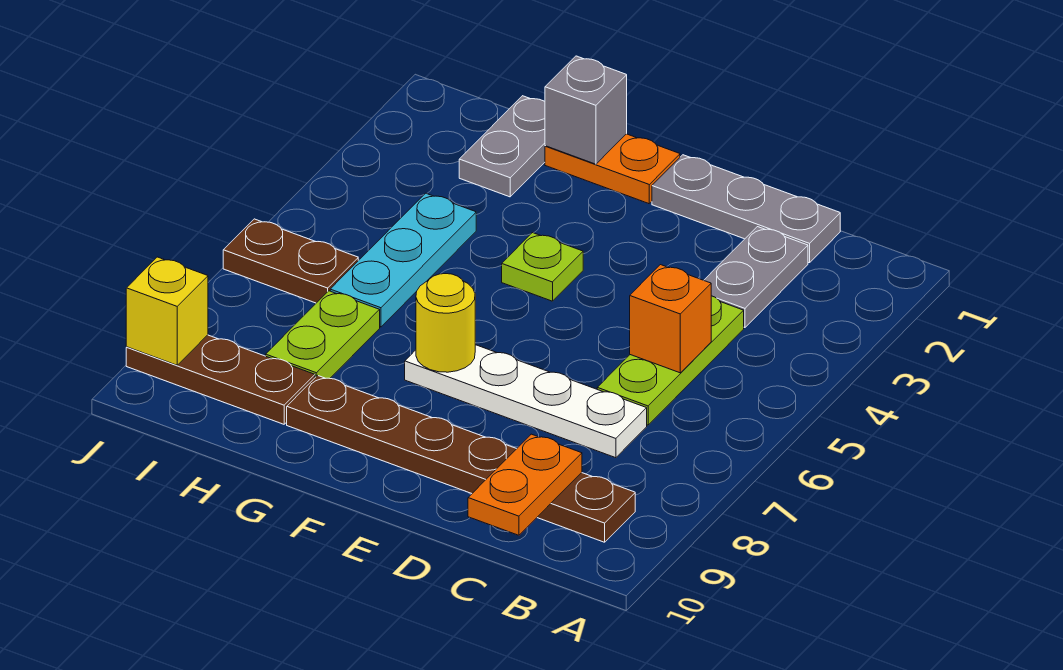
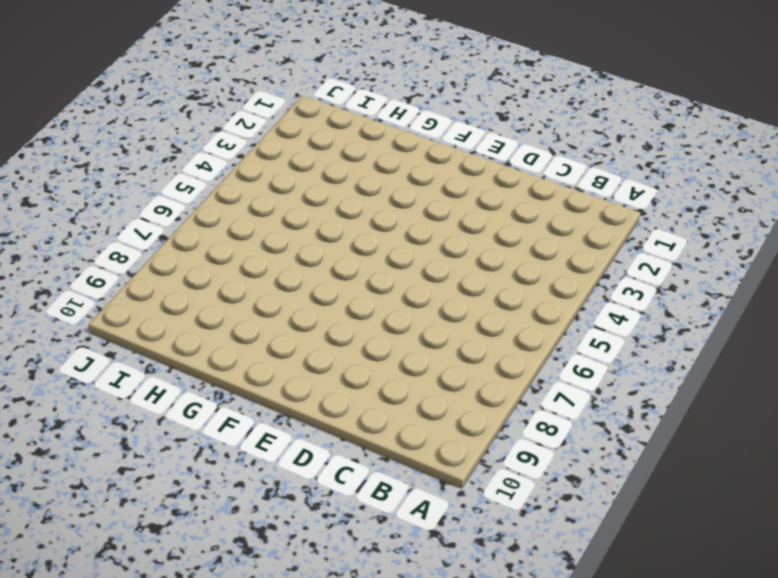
none -> brown 1x6 plate [287,375,635,542]
none -> grey 1x3 plate [652,155,840,263]
none -> grey 1x2 plate [704,227,808,328]

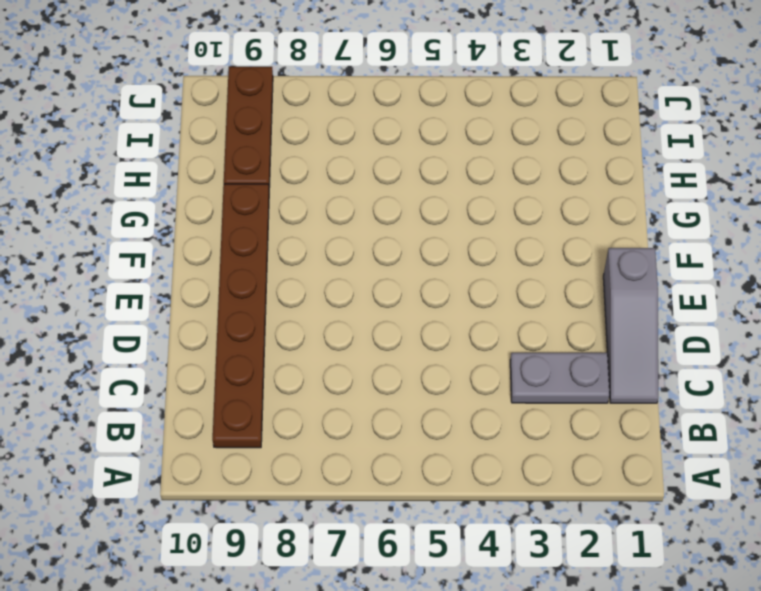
grey 1x3 slope [603,248,658,403] -> grey 1x3 plate [652,155,840,263]
none -> lime 1x3 plate [597,296,744,425]
none -> white 1x4 plate [405,345,647,458]
none -> orange 1x2 plate [545,134,680,204]

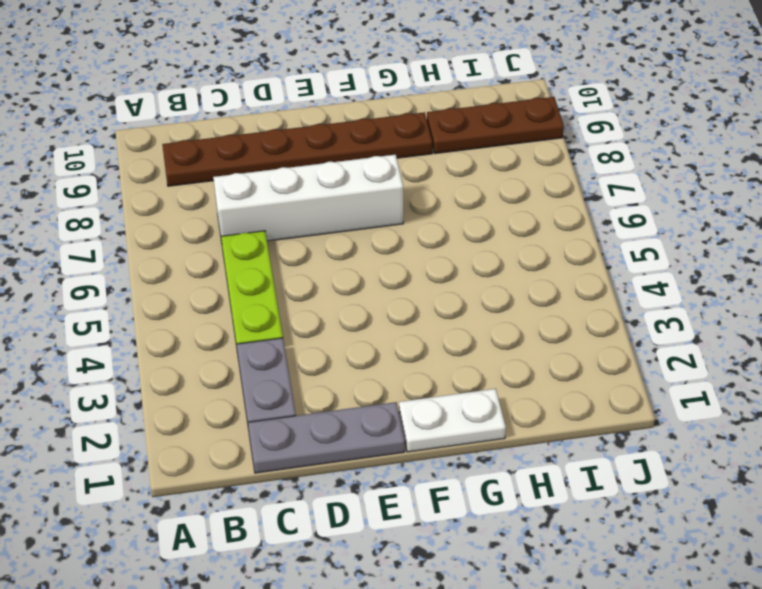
white 1x4 brick [213,155,403,242] -> white 1x4 plate [405,345,647,458]
white 1x2 plate [399,389,506,452] -> orange 1x2 plate [545,134,680,204]
none -> lime 1x1 plate [502,233,583,301]
none -> grey 1x2 plate [459,96,545,197]
none -> cyan 1x3 plate [330,193,476,327]

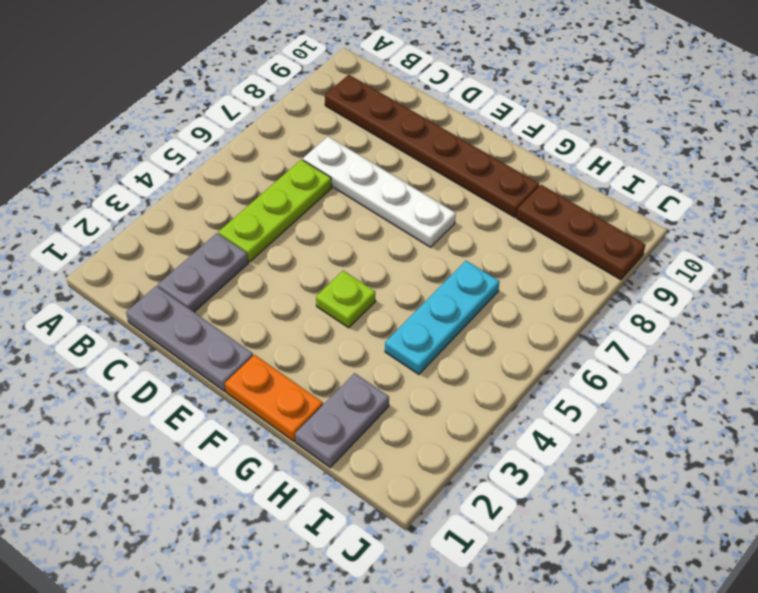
none -> lime 1x2 plate [266,291,380,378]
none -> brown 1x2 plate [223,219,358,303]
none -> orange 1x1 brick [630,265,711,373]

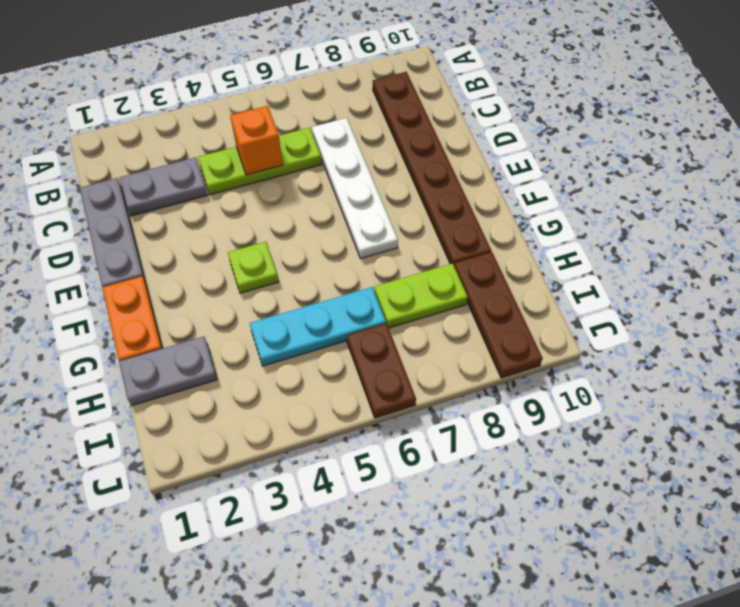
none -> orange 1x2 plate [468,434,582,535]
none -> yellow 1x1 round brick [416,274,475,372]
none -> grey 1x1 brick [545,56,627,164]

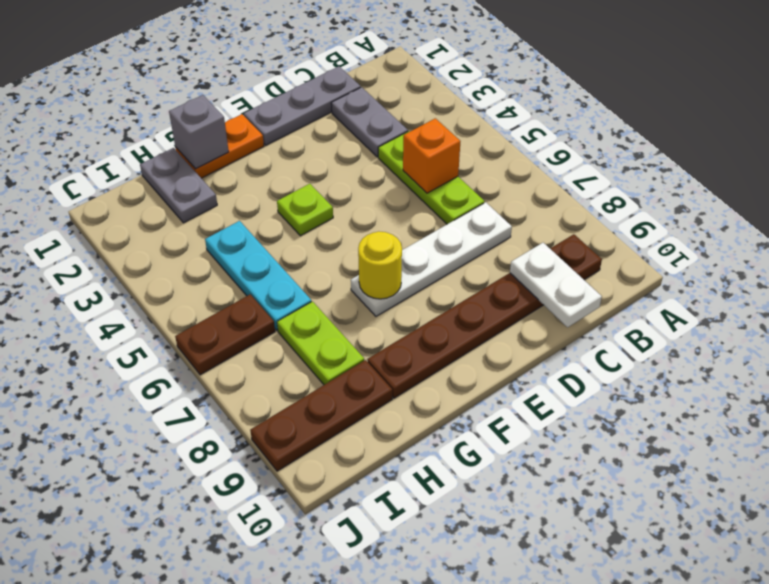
white 1x2 plate [510,243,602,327] -> orange 1x2 plate [468,434,582,535]
none -> yellow 1x1 brick [126,257,208,365]

